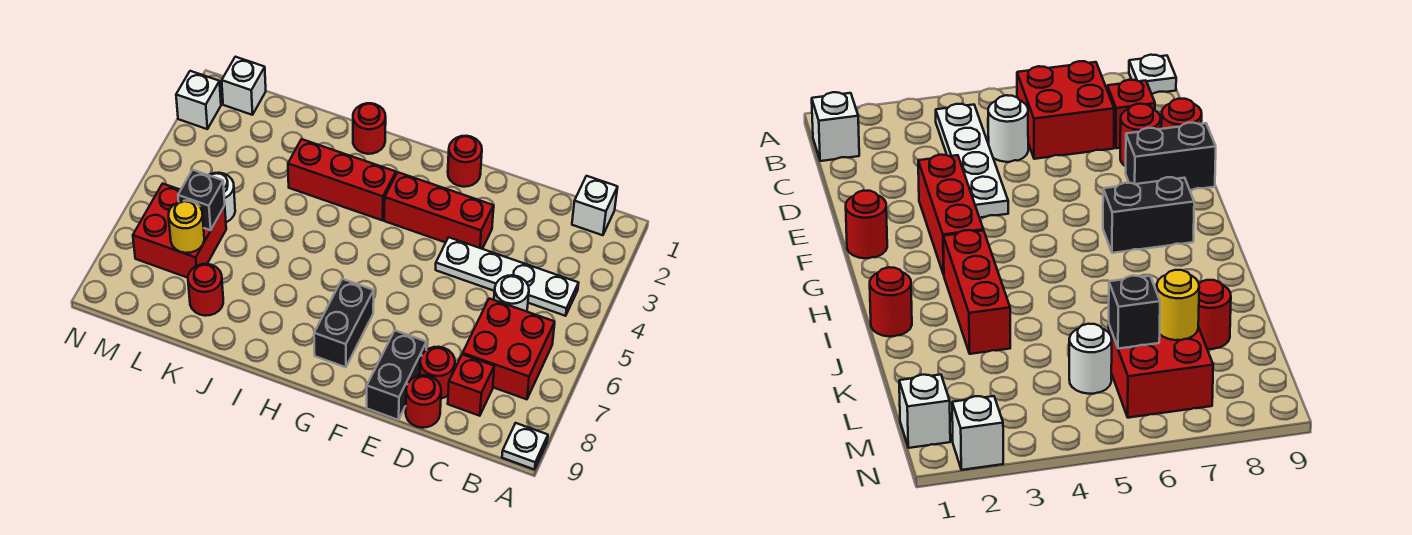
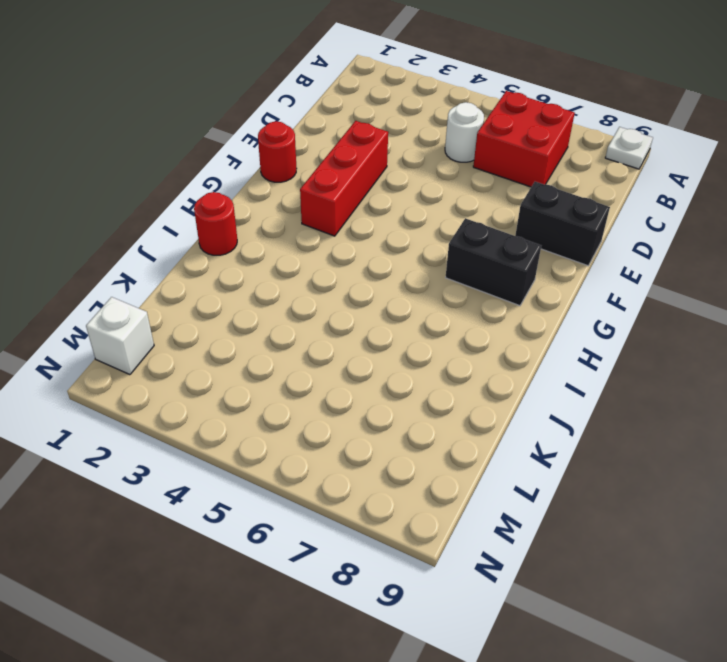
none -> white 1x1 brick [572,176,618,235]
none -> white 1x4 plate [436,237,578,316]
none -> red 1x1 brick [448,354,494,416]

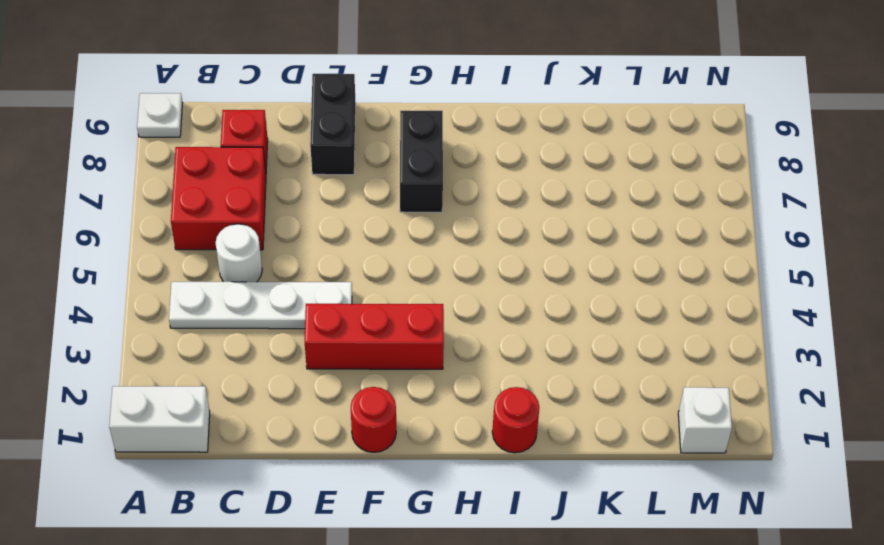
white 1x2 brick [109,386,210,452] -> white 1x1 brick [572,176,618,235]
none -> red 1x1 round brick [420,347,455,398]
none -> red 1x1 round brick [406,375,441,428]
none -> red 1x3 brick [288,139,396,220]

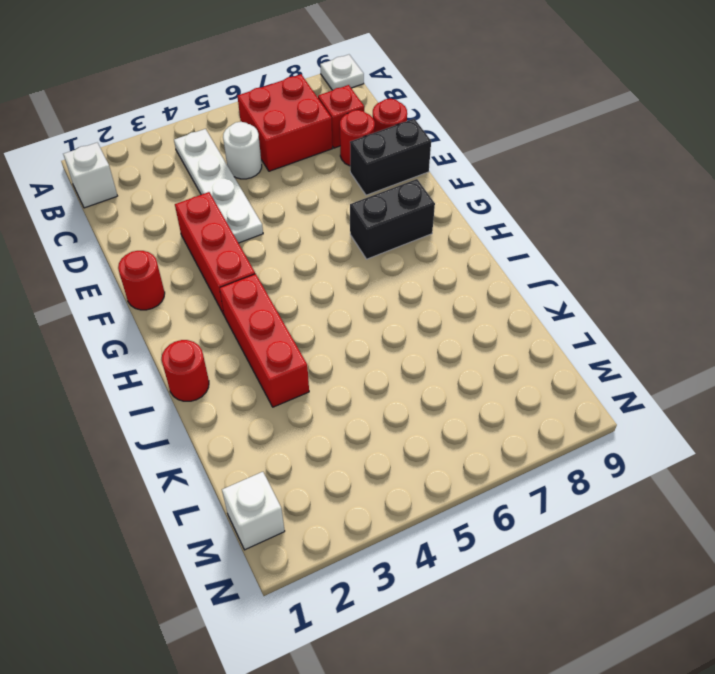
none -> red 1x1 round brick [188,264,223,316]
none -> white 1x1 round brick [209,173,235,222]
none -> red 2x2 brick [133,184,226,278]

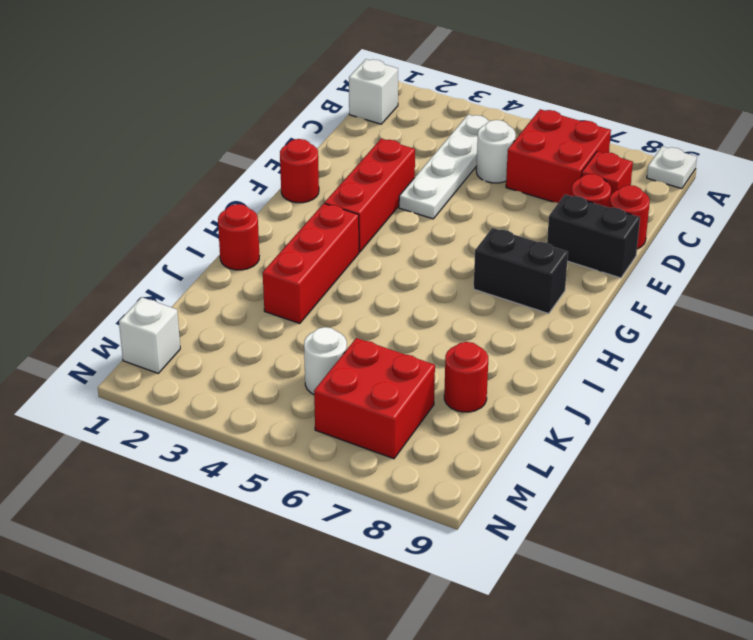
none -> white 1x1 brick [176,71,221,129]
none -> black 1x1 brick [178,170,225,230]
none -> yellow 1x1 round brick [169,201,204,253]

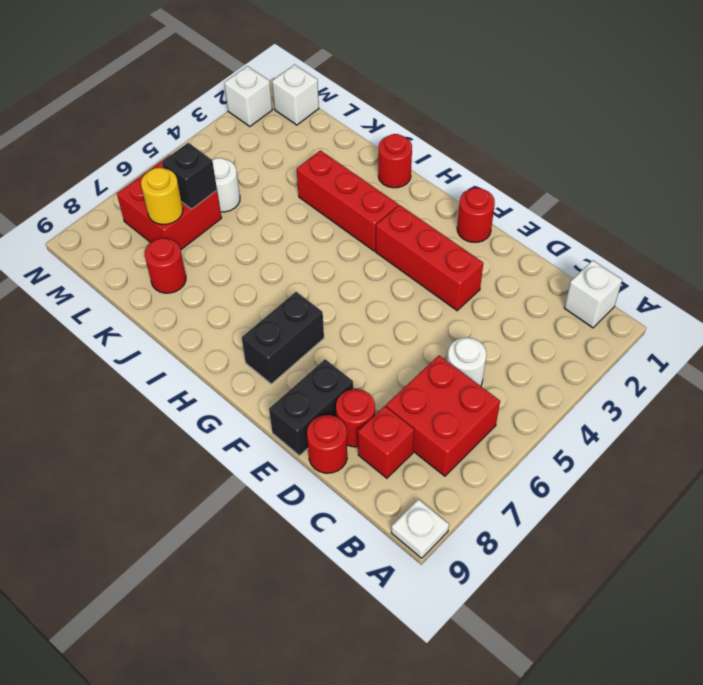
none -> white 1x4 plate [436,237,578,316]

